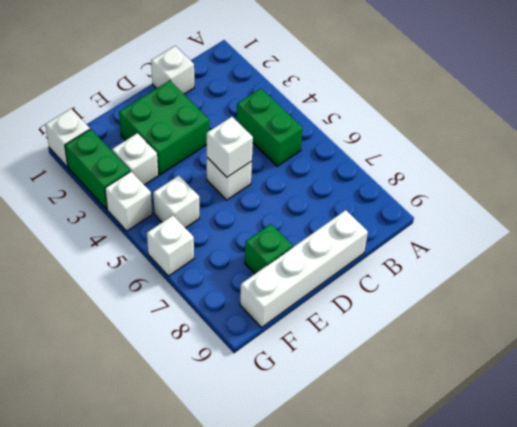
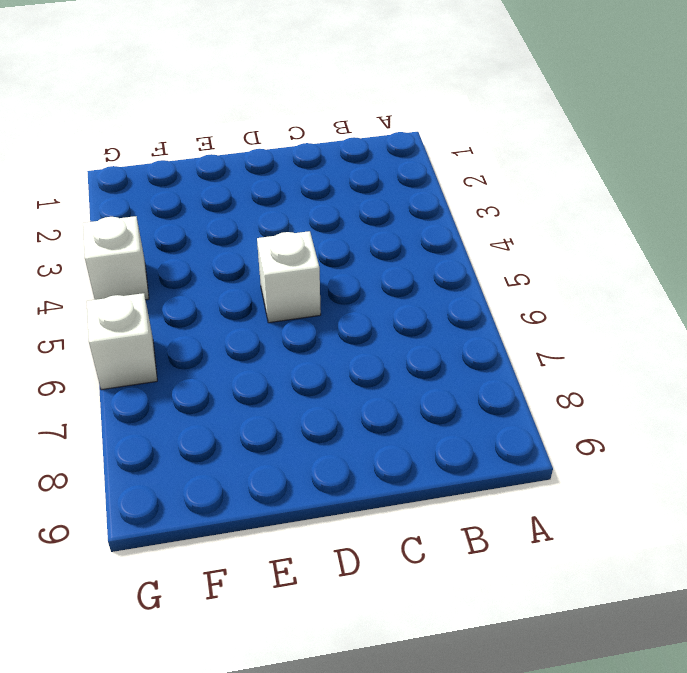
none -> green 1x2 brick [237,88,303,166]
none -> white 1x1 brick [151,46,194,94]
none -> white 1x4 brick [240,210,368,327]

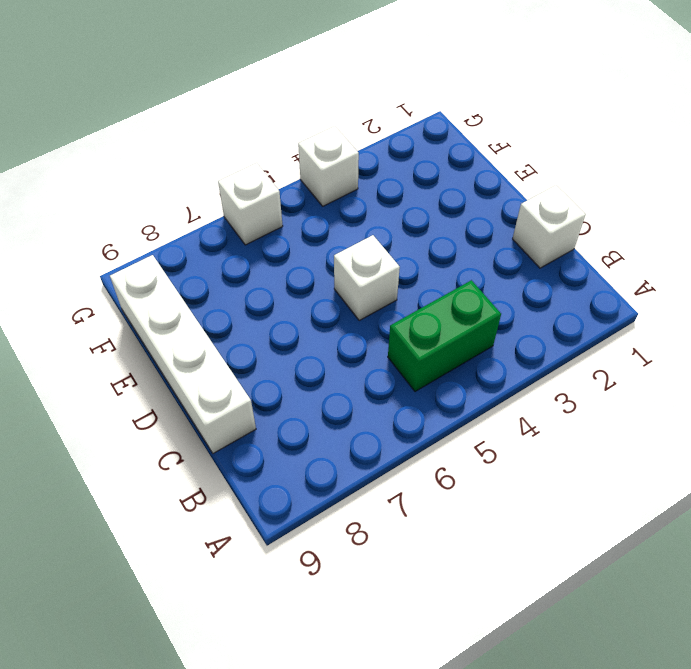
none -> green 2x2 brick [119,80,210,175]
none -> green 1x1 brick [245,224,293,274]
none -> white 1x1 brick [112,133,158,185]

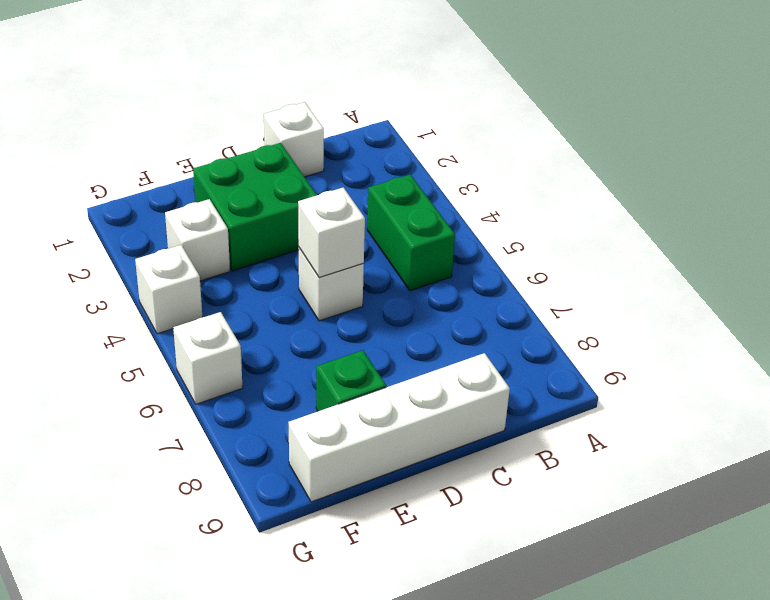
none -> white 1x1 brick [153,176,199,228]
none -> white 1x1 brick [45,109,90,167]
none -> green 1x2 brick [65,129,130,209]

